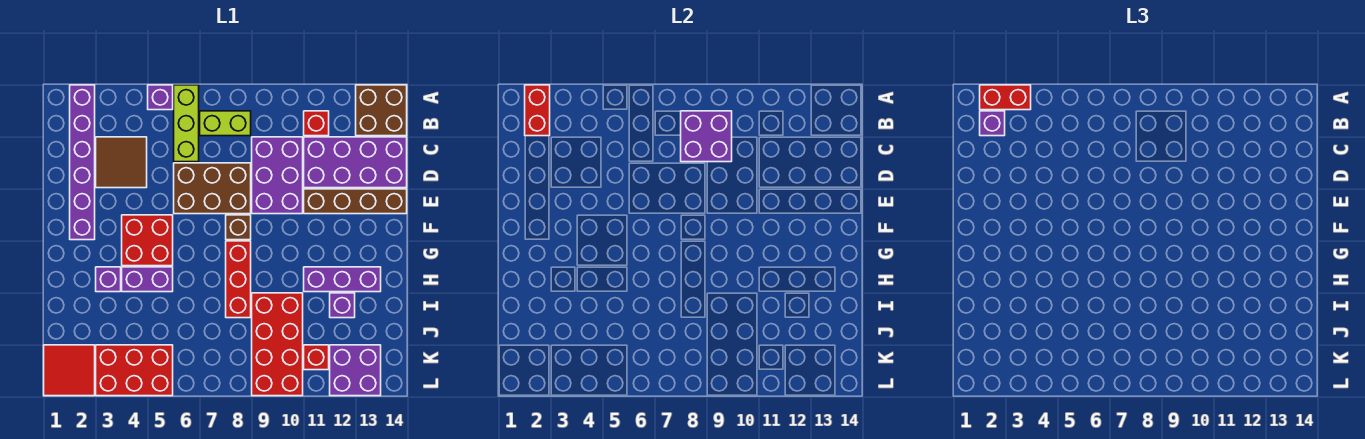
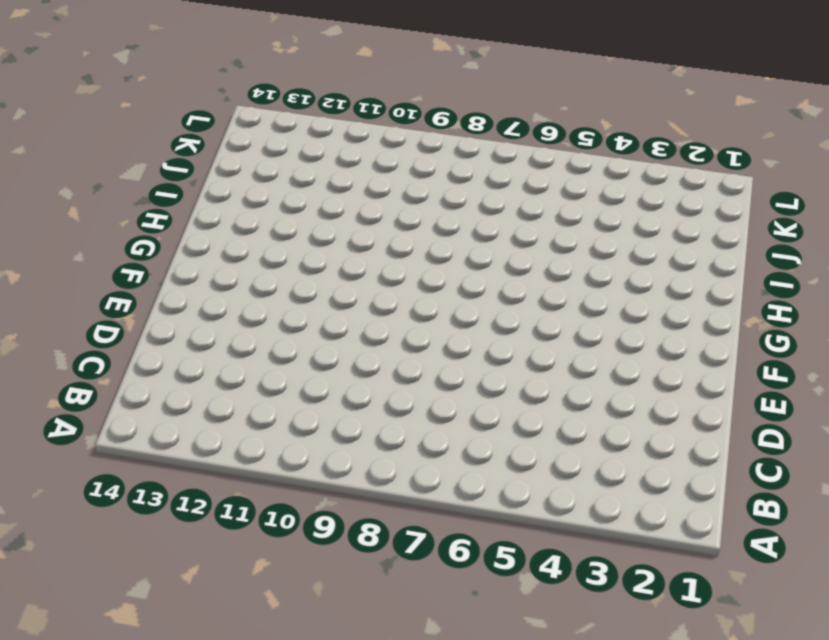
none -> purple 1x6 brick [70,85,95,240]
none -> purple 1x1 brick [148,85,173,110]
none -> lime 1x3 brick [174,85,199,162]

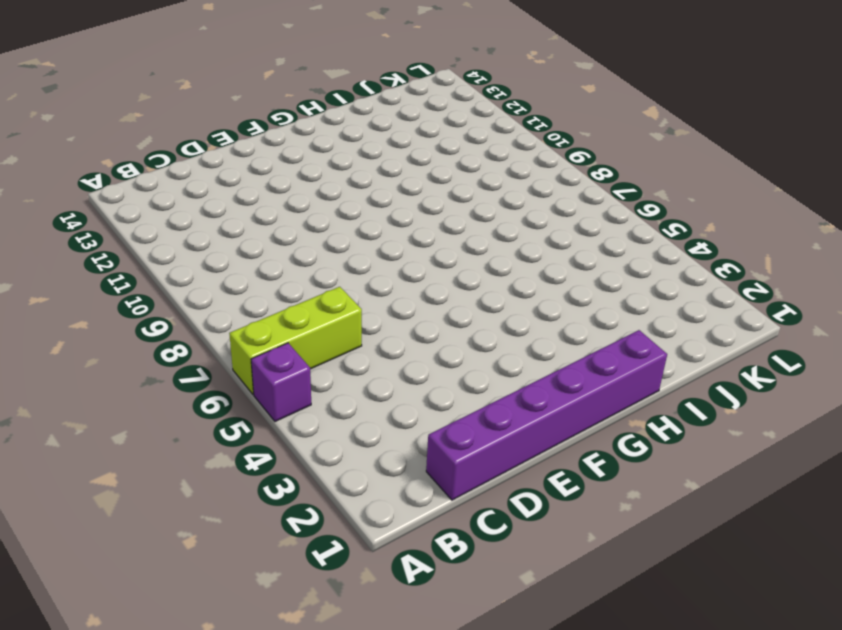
purple 1x6 brick [426,330,667,500] -> purple 1x6 brick moved to [70,85,95,240]
none -> brown 2x2 brick [356,85,407,136]
none -> lime 1x2 brick [200,111,251,136]
none -> red 1x1 brick [304,111,329,136]

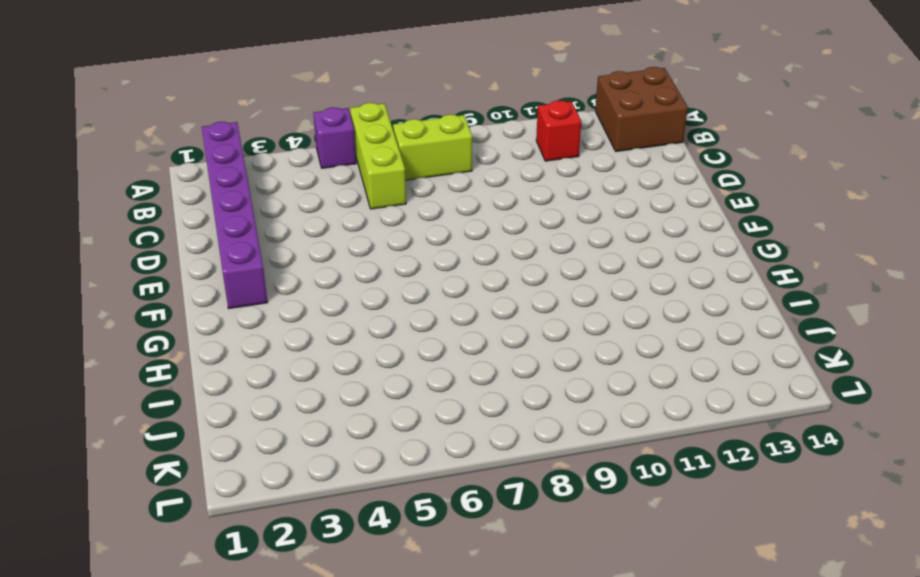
none -> brown 2x2 tile [96,137,147,188]
none -> purple 2x3 brick [252,137,303,214]
none -> purple 2x4 brick [304,137,407,188]

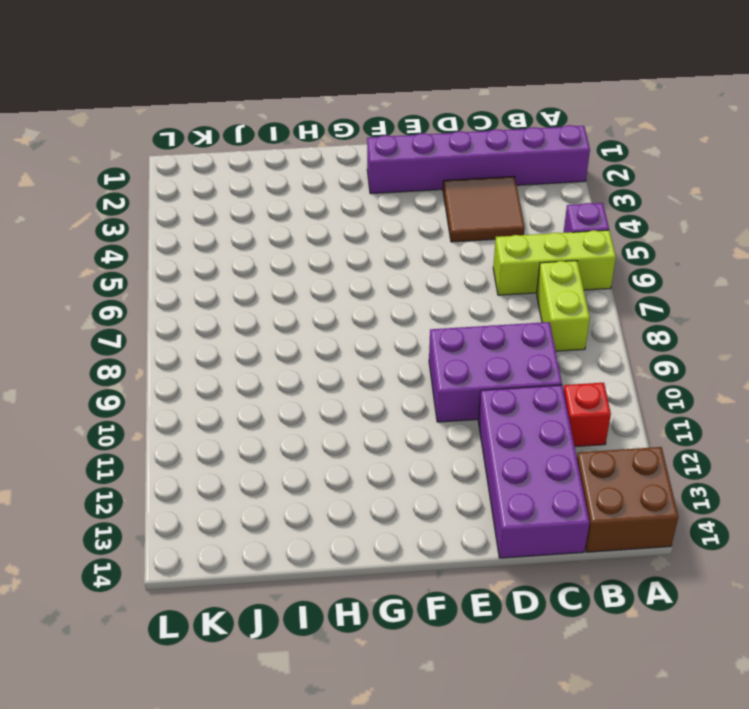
none -> brown 2x3 brick [174,163,251,214]
none -> brown 1x4 brick [304,189,407,214]
none -> red 2x2 brick [122,215,173,266]

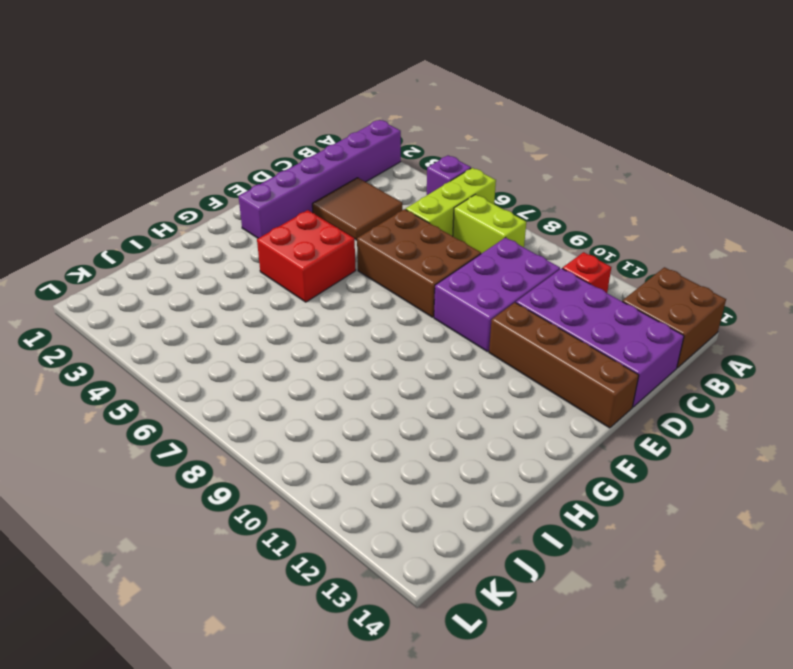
none -> brown 1x1 brick [226,215,251,240]
none -> red 1x3 brick [226,241,251,318]
none -> purple 1x1 brick [96,267,121,292]

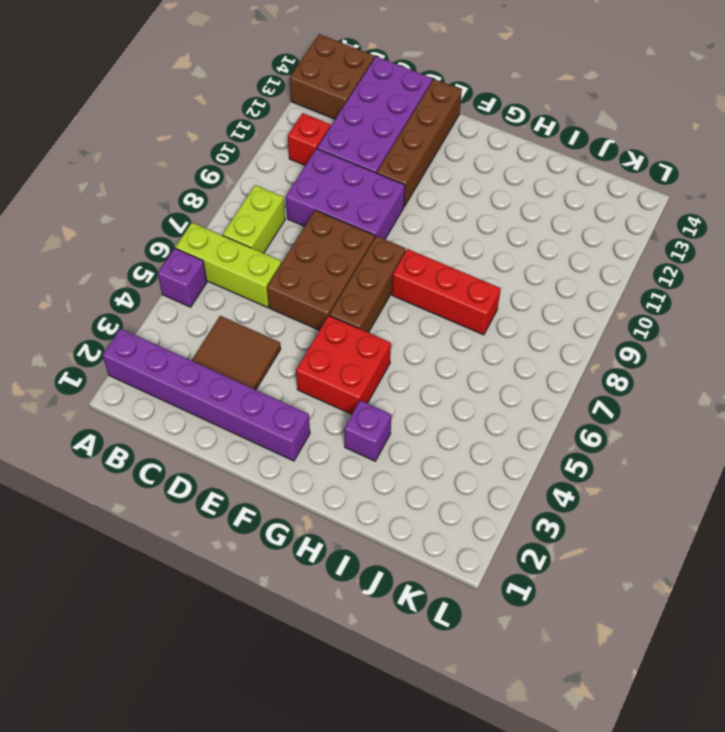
brown 1x3 brick [329,236,406,333] -> brown 1x1 brick [226,215,251,240]
none -> purple 1x2 brick [122,267,173,292]
none -> purple 1x3 brick [304,267,381,292]
none -> red 2x4 brick [252,293,303,396]

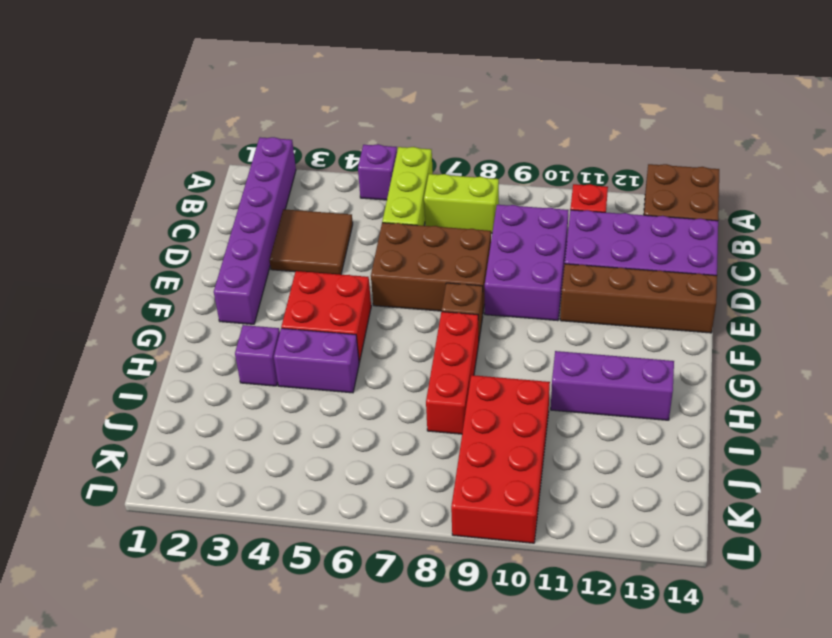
none -> purple 1x1 brick [330,293,355,318]
none -> red 2x2 tile [44,345,95,396]
none -> red 2x3 brick [96,345,173,396]

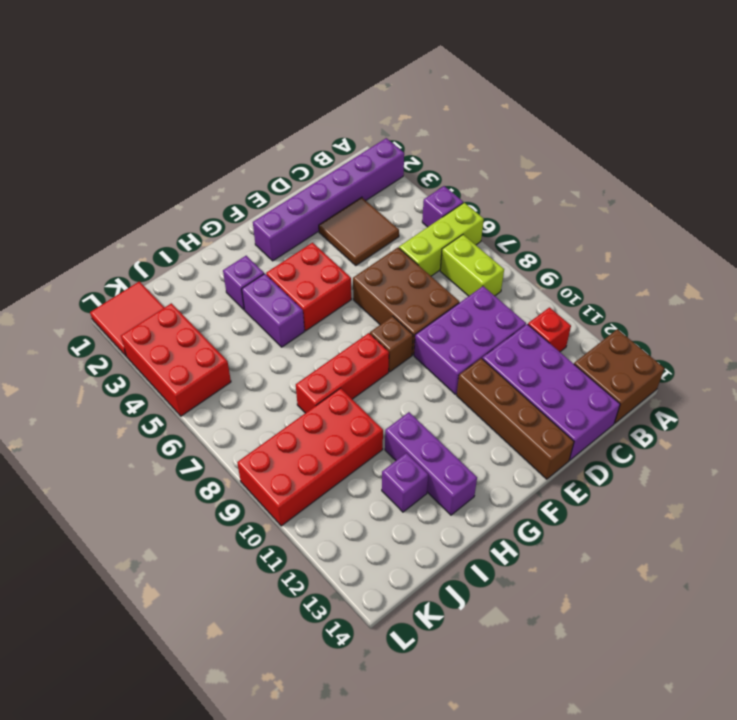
none -> red 1x1 brick [304,345,329,370]
none -> purple 2x2 brick [330,345,381,396]
none -> red 1x2 brick [525,85,550,136]

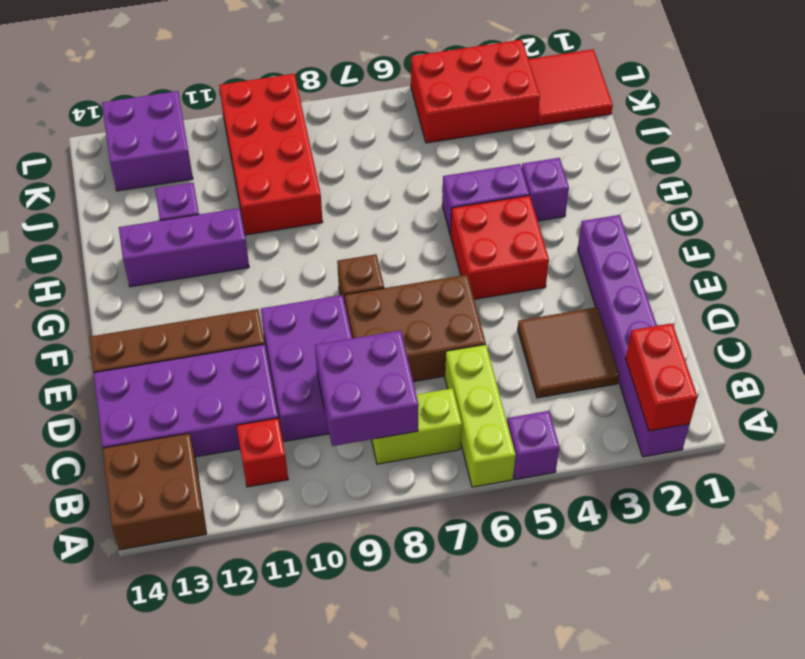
none -> red 1x3 brick [226,241,251,318]
none -> red 1x1 brick [304,345,329,370]
none -> red 1x2 brick [980,85,1031,110]

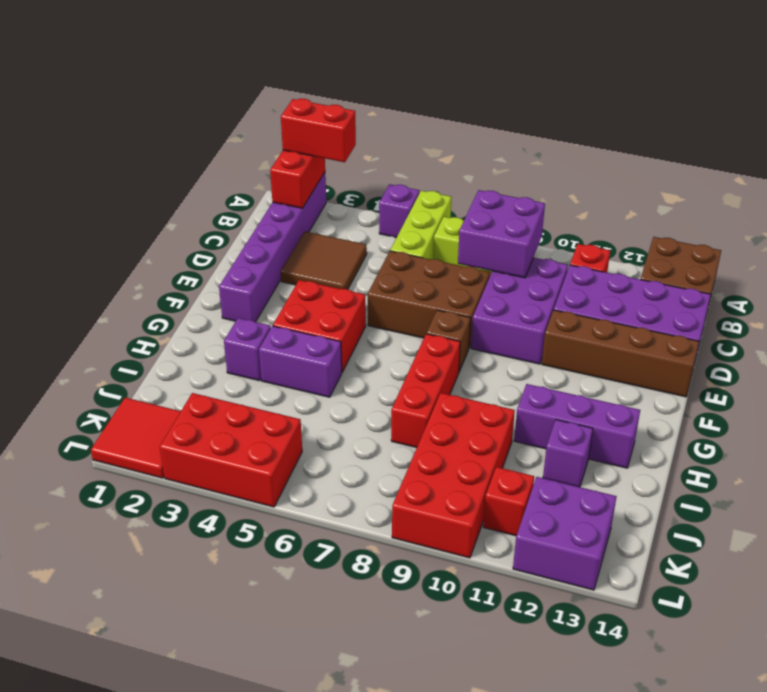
none -> purple 1x1 brick [980,111,1005,136]

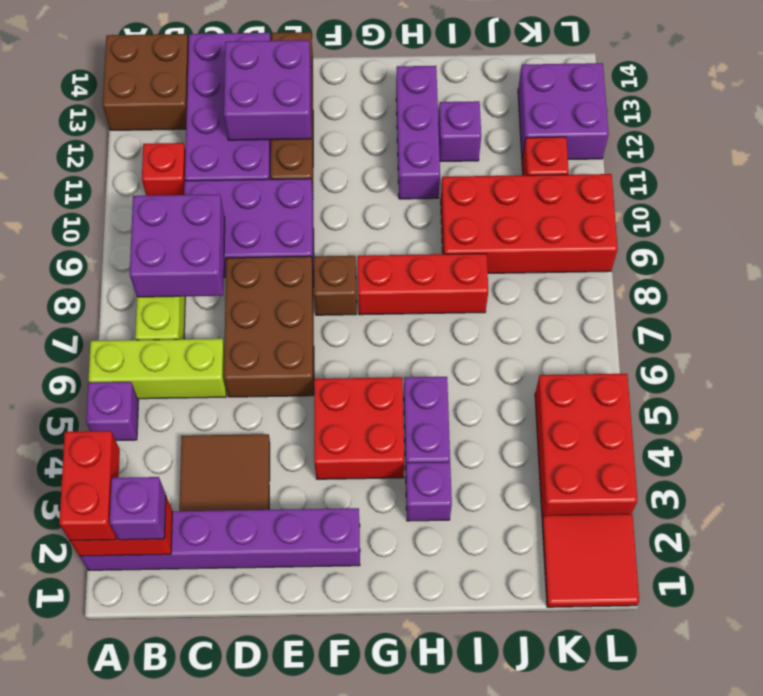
purple 2x2 brick [224,40,311,140] -> none

